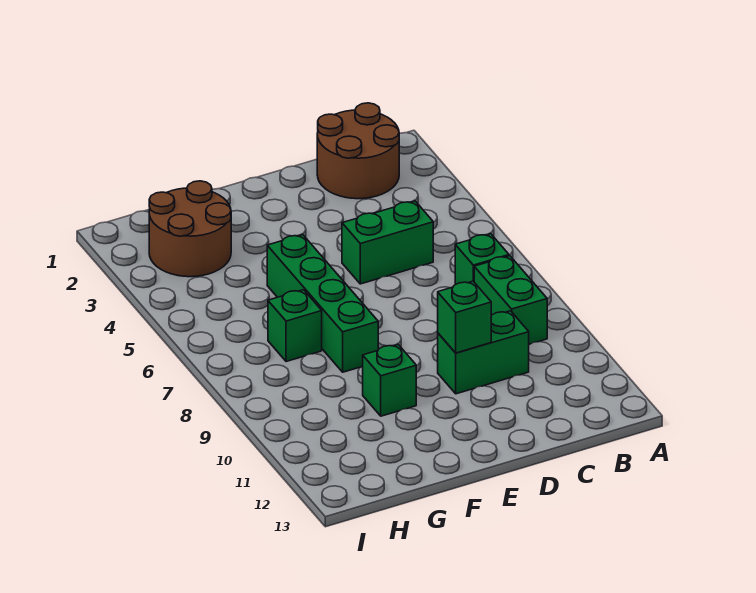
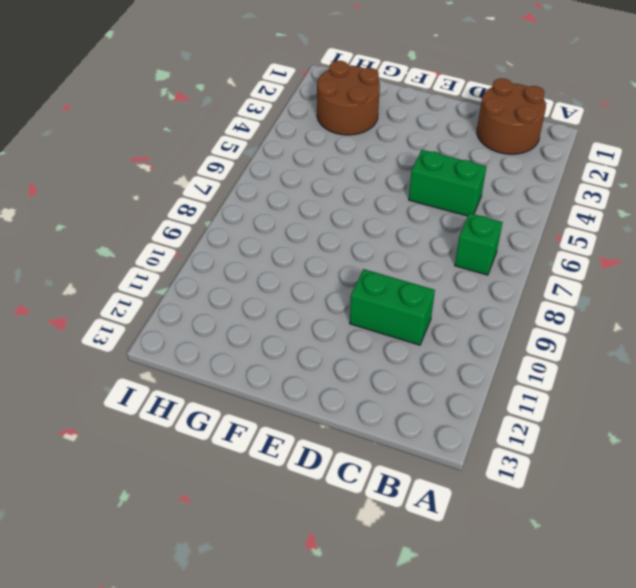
none -> green 1x2 brick [474,256,547,344]
none -> green 1x4 brick [267,235,378,372]

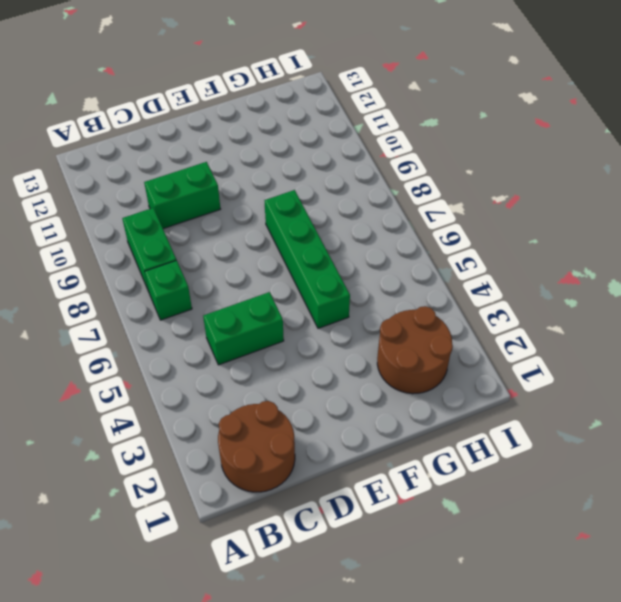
none -> green 1x1 brick [363,345,416,416]
none -> green 1x1 brick [268,290,322,362]

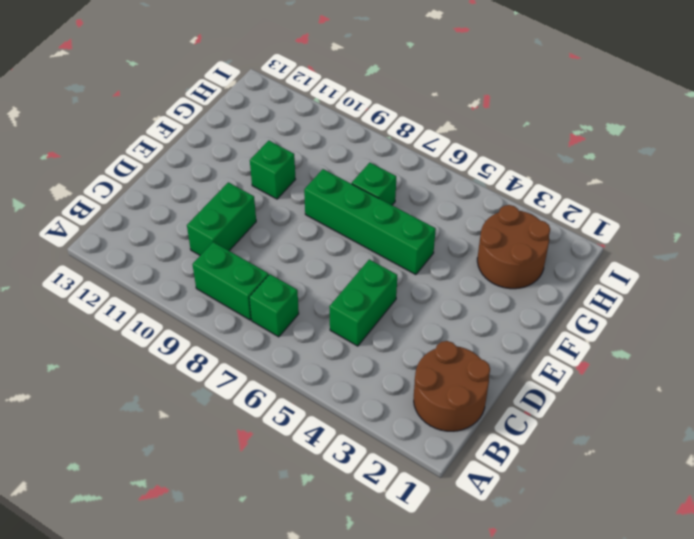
none -> green 1x1 brick [438,281,491,353]

